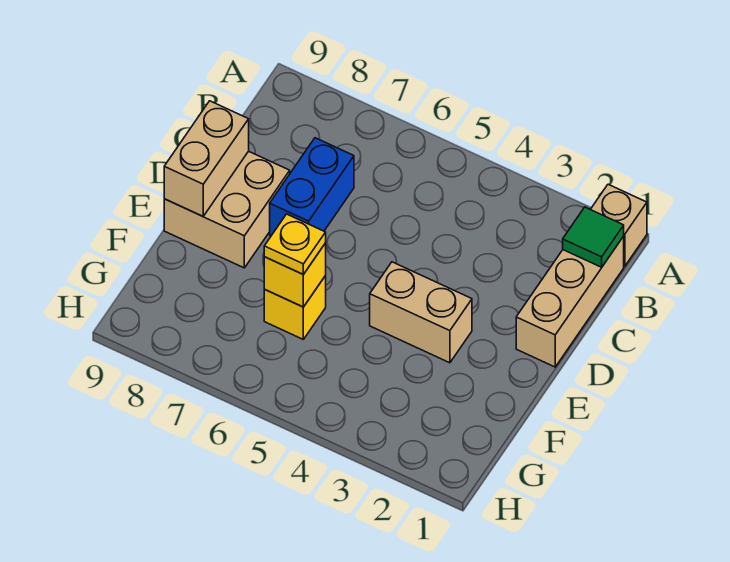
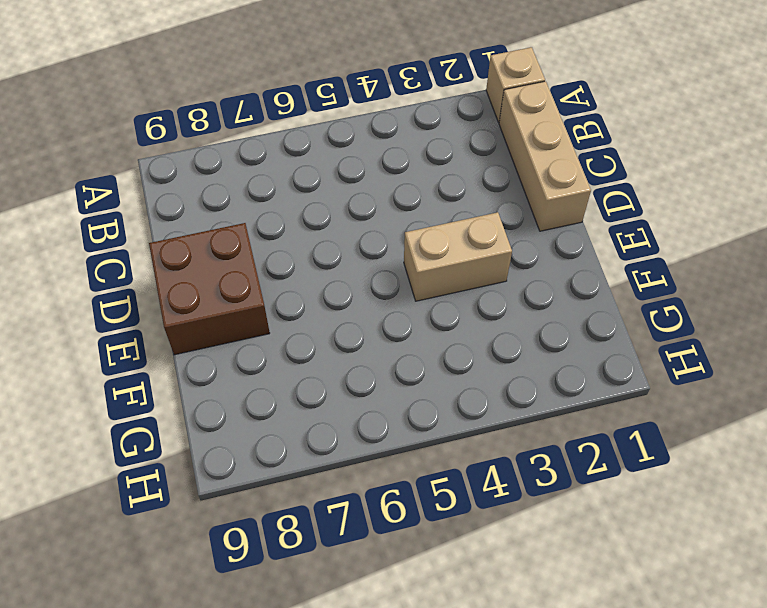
brown 2x2 brick [149,223,270,355] -> tan 2x2 brick [164,151,290,268]
none -> blue 1x2 brick [270,138,354,236]
none -> yellow 1x1 brick [264,276,326,339]

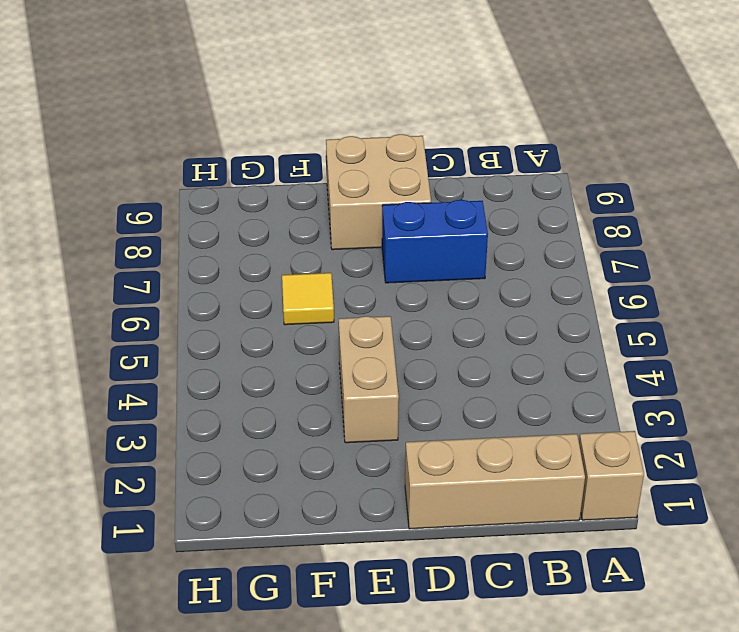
yellow 1x1 tile [282,273,334,325] -> yellow 1x1 brick [264,276,326,339]
none -> green 1x1 tile [563,207,624,267]
none -> tan 1x2 brick [164,101,249,216]

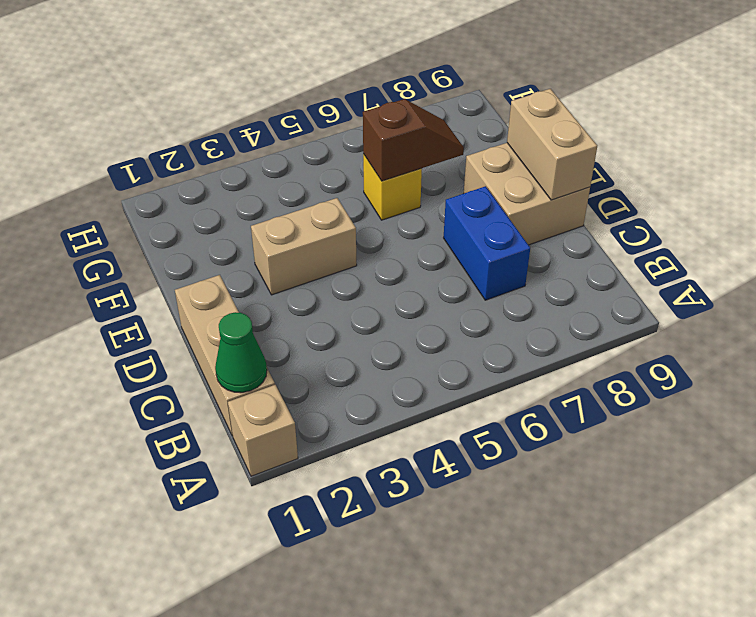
green 1x1 cone [215,312,267,393] -> green 1x1 tile [563,207,624,267]
brown 1x2 slope [363,99,464,181] -> yellow 1x1 brick [264,243,326,307]
none -> yellow 1x1 plate [264,214,326,274]

